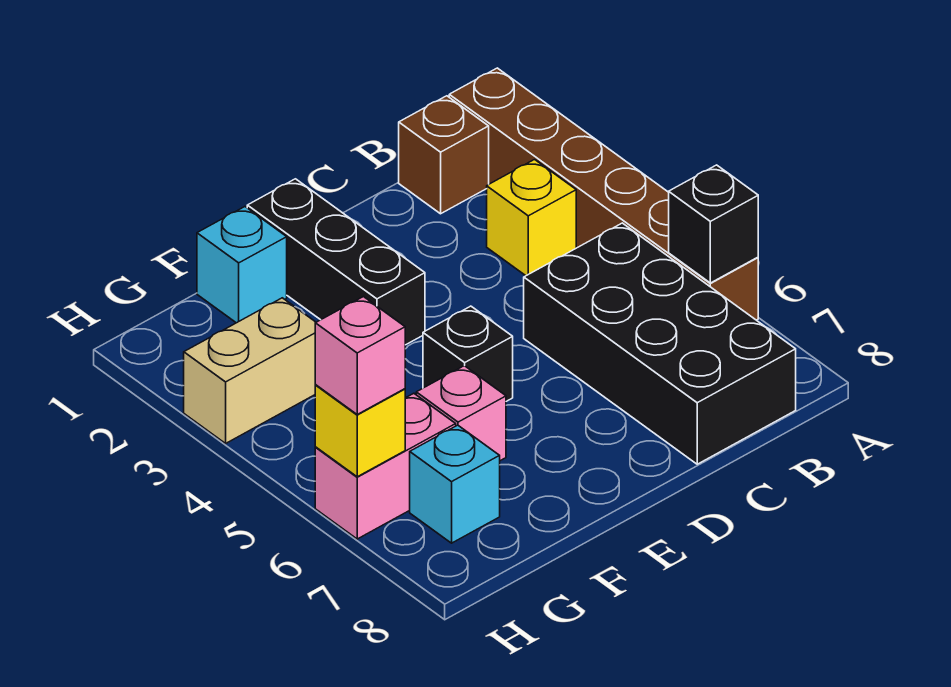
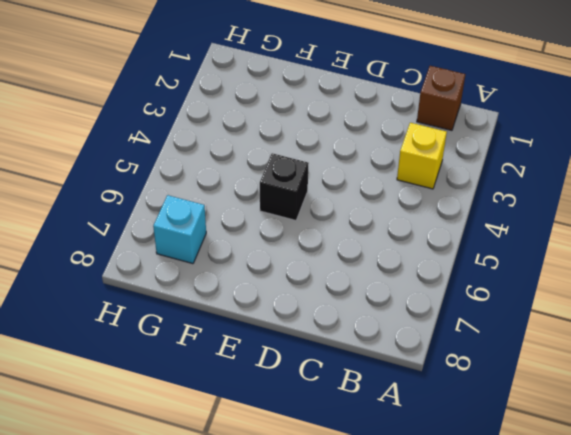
none -> brown 1x6 brick [449,68,758,320]
none -> black 2x4 brick [524,223,796,464]
none -> black 1x3 brick [247,179,425,345]

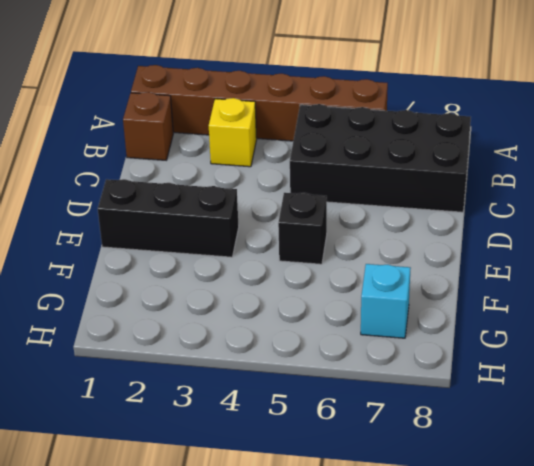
none -> cyan 1x1 brick [197,207,287,323]
none -> pink 1x1 brick [416,366,506,461]
none -> tan 1x2 brick [184,298,316,443]

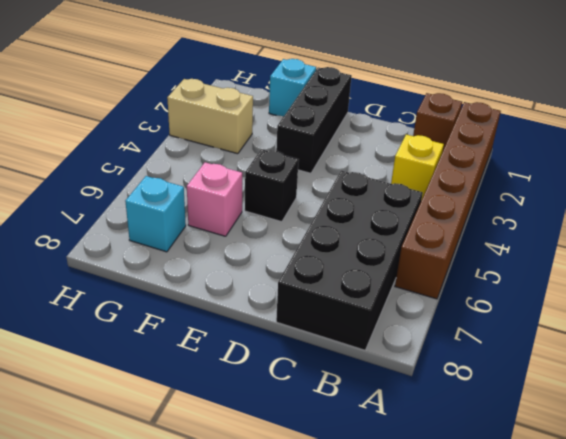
none -> pink 1x2 brick [315,393,456,539]
none -> black 1x1 brick [669,165,758,283]
none -> yellow 1x1 brick [315,385,405,477]

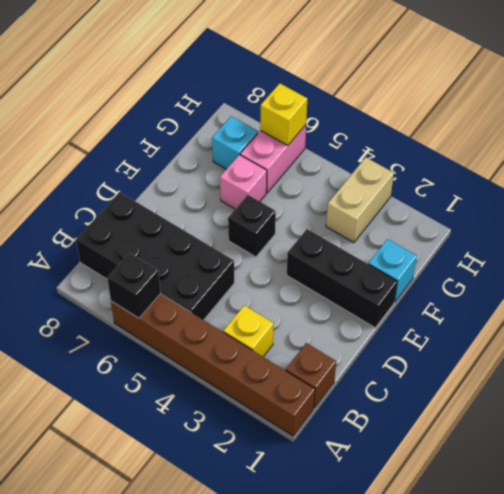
none -> pink 1x1 brick [315,297,405,414]

